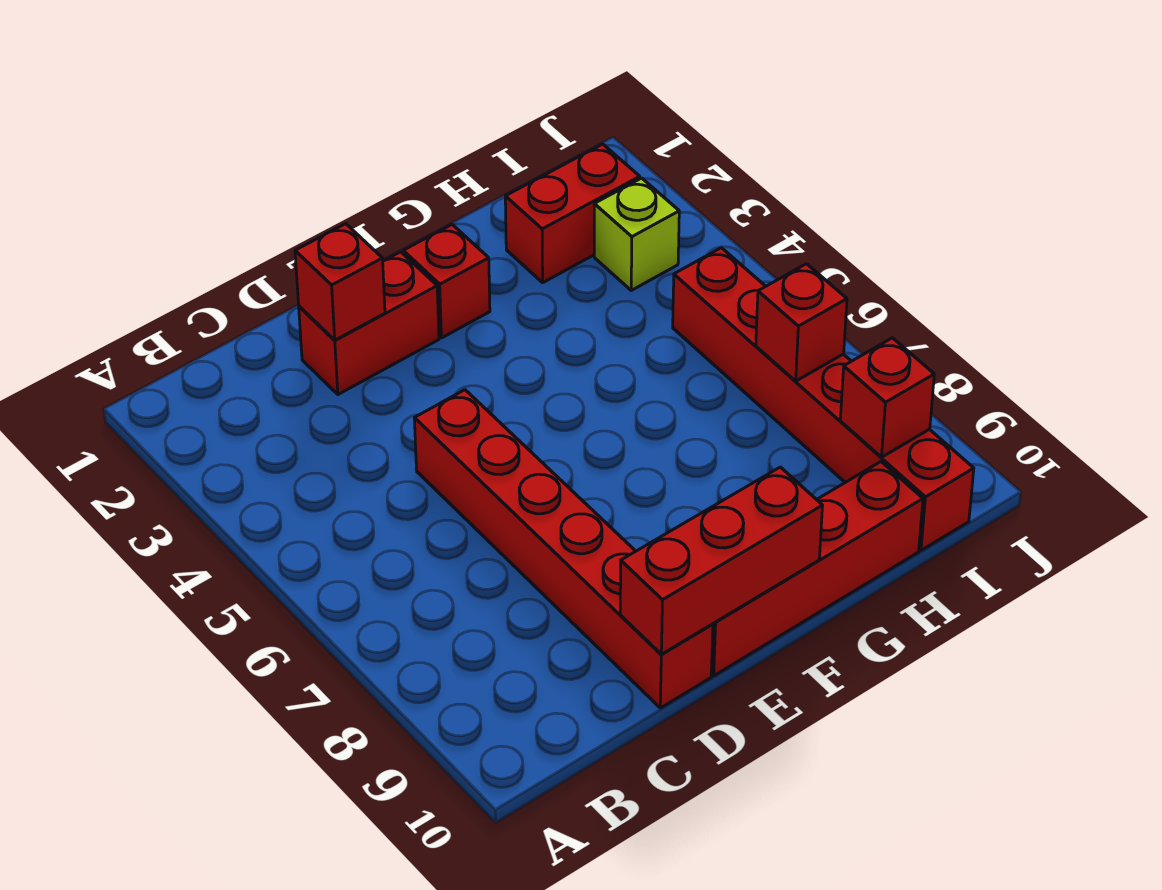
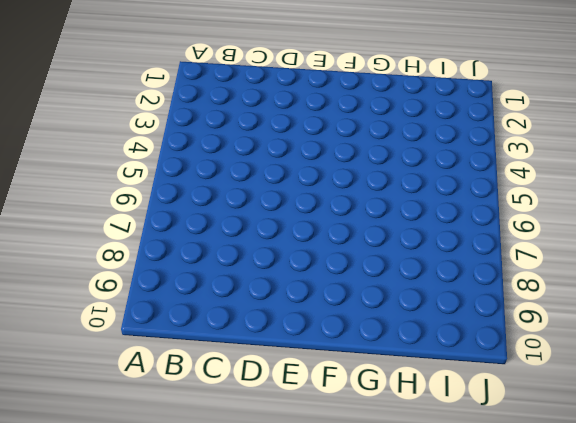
none -> red 1x2 brick [299,252,439,394]
none -> red 1x6 brick [414,390,713,708]

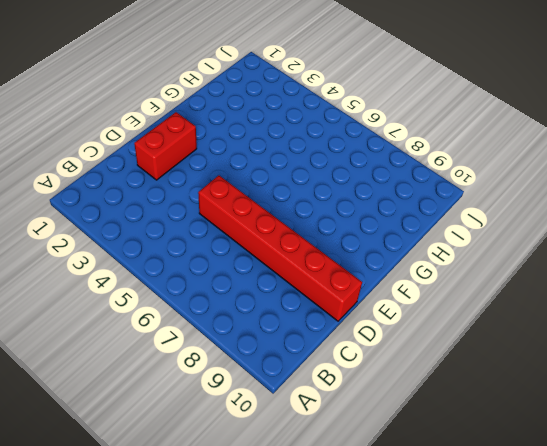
none -> red 1x4 brick [711,462,923,676]
none -> red 1x1 brick [403,225,490,338]

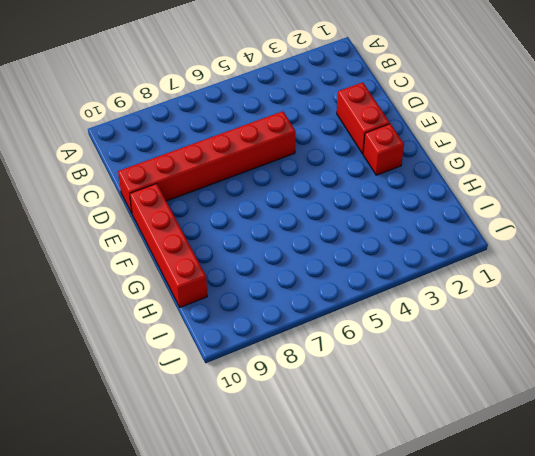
none -> red 1x2 brick [505,144,640,283]
none -> lime 1x1 brick [594,178,679,290]

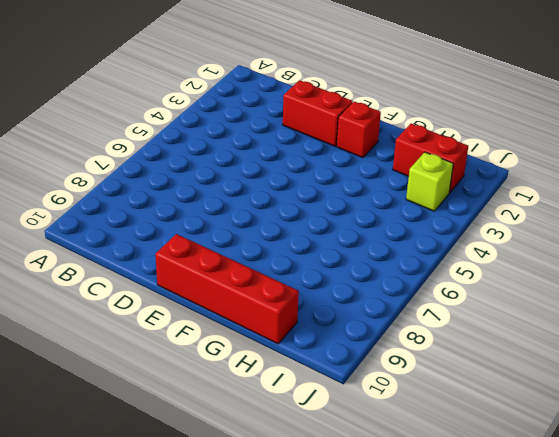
none -> red 1x6 brick [414,390,713,708]
none -> red 1x6 brick [673,248,974,550]

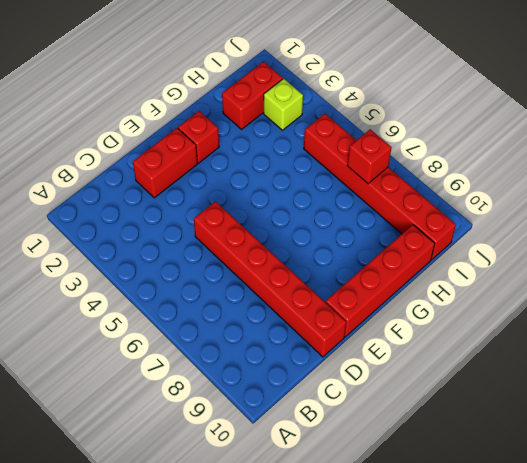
none -> red 1x1 brick [295,224,385,340]
none -> red 1x3 brick [620,467,823,654]

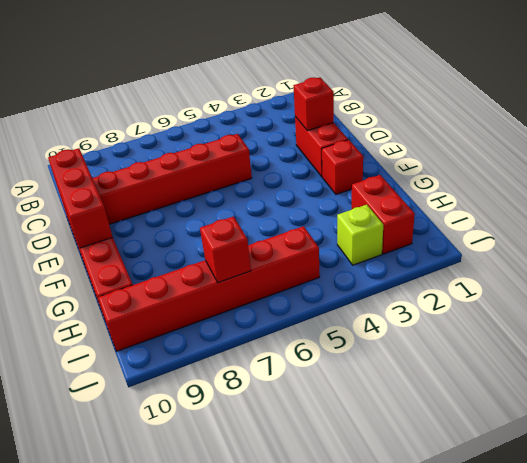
none -> red 1x1 brick [840,338,934,457]

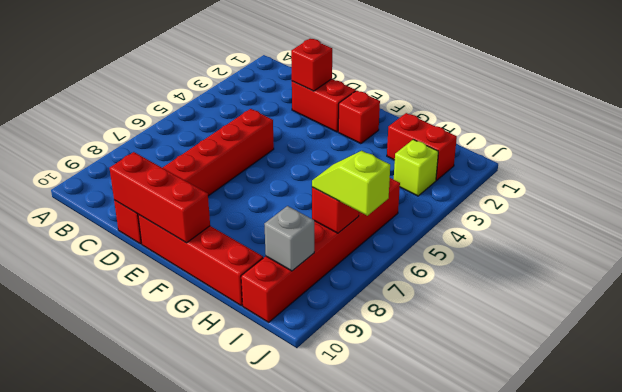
lime 1x2 slope [312,151,390,216] -> none
grey 1x1 brick [264,206,314,271] -> red 1x1 brick [840,338,934,457]

